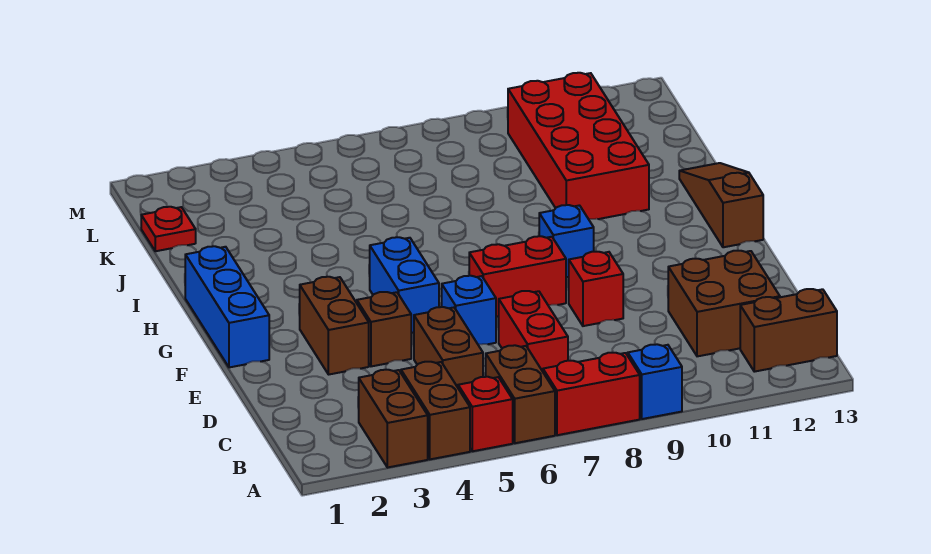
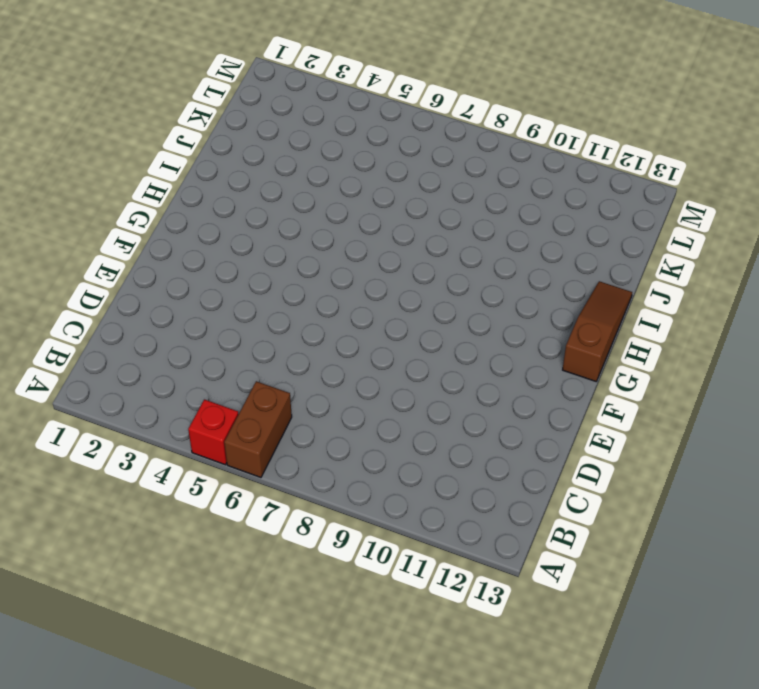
none -> brown 1x2 brick [359,370,428,468]
none -> brown 1x2 brick [401,362,470,459]
none -> red 1x2 brick [543,352,640,435]

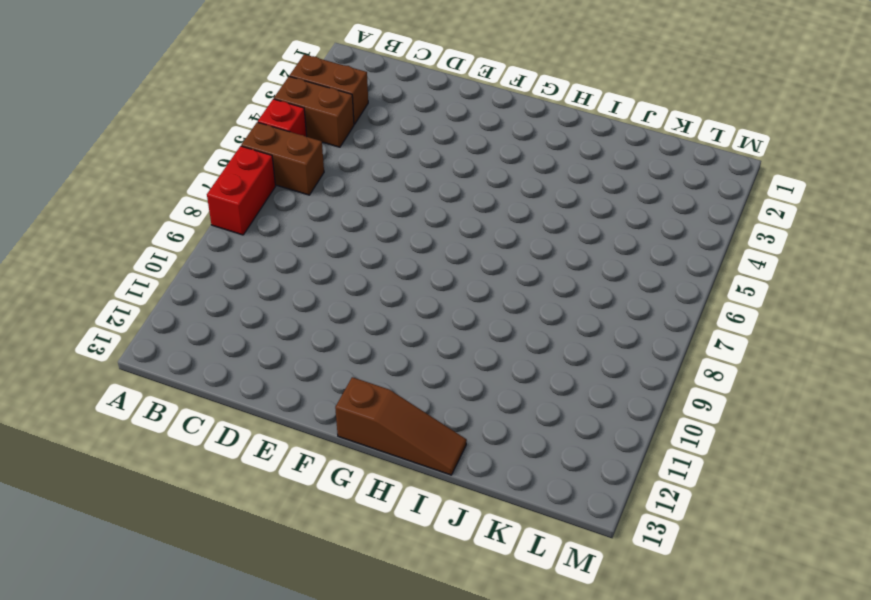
none -> blue 1x1 brick [628,344,682,419]
none -> brown 1x2 brick [740,289,837,372]
none -> brown 1x2 brick [414,307,483,387]

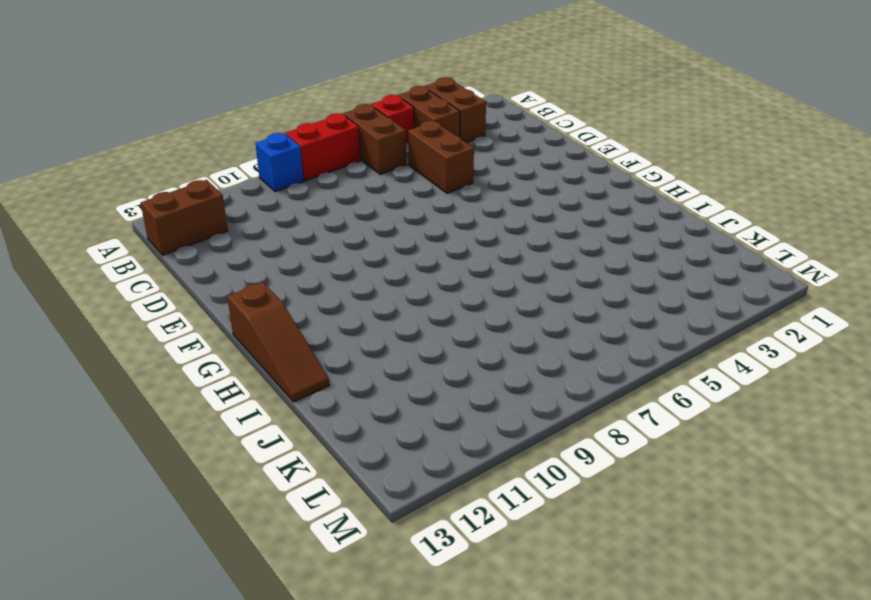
none -> red 1x2 brick [499,291,568,371]
none -> brown 2x2 brick [668,251,780,356]
none -> brown 1x2 brick [300,277,369,375]

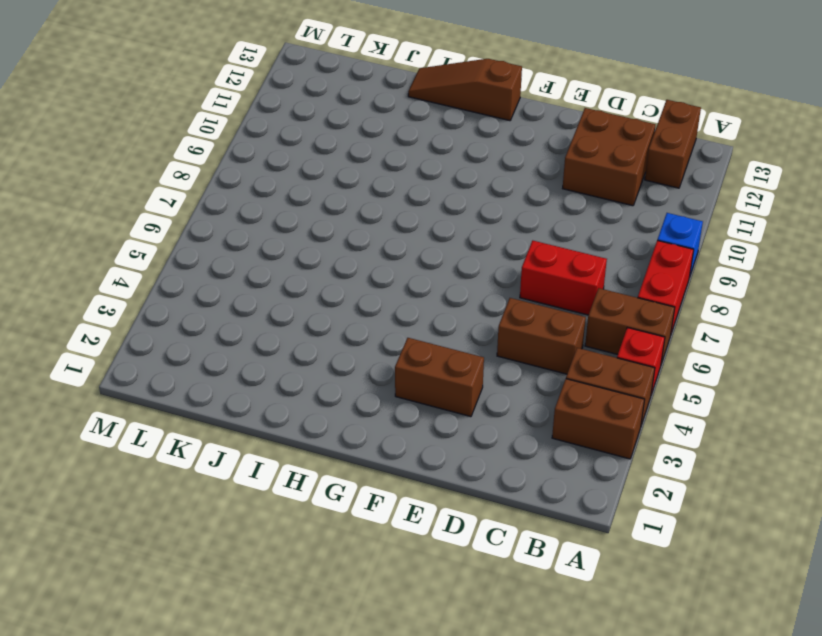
none -> brown 1x1 brick [357,292,411,366]
none -> blue 1x1 brick [442,276,496,345]
none -> red 1x1 brick [569,252,623,326]

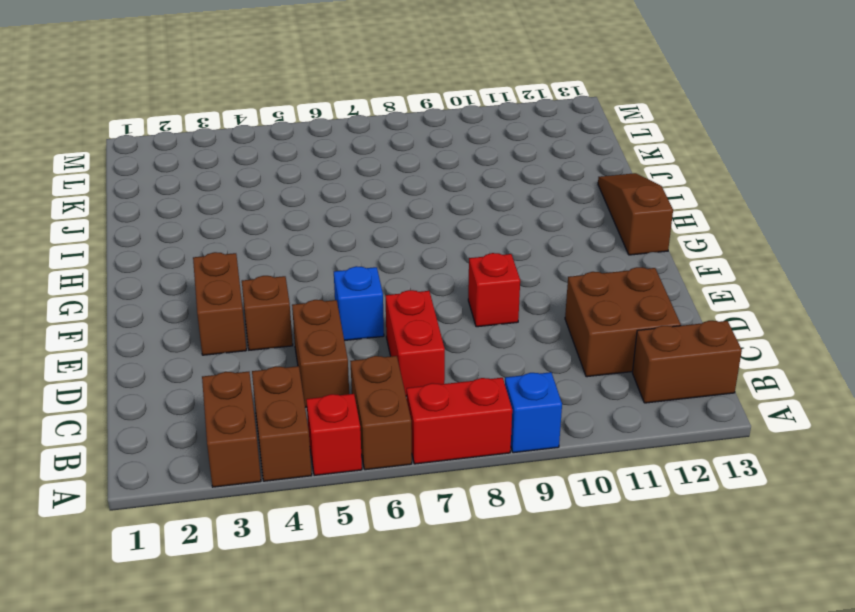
none -> blue 1x3 brick [185,246,269,367]
none -> blue 1x2 brick [370,237,439,333]
none -> red 1x2 brick [469,236,566,317]

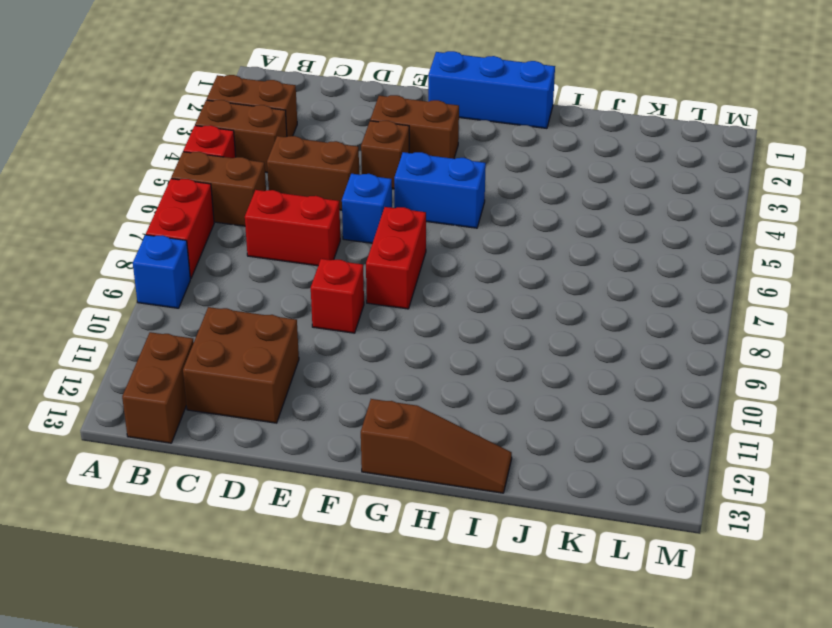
none -> blue 1x1 brick [539,205,594,277]
none -> red 2x4 brick [508,73,649,219]
none -> red 1x1 plate [141,207,196,251]

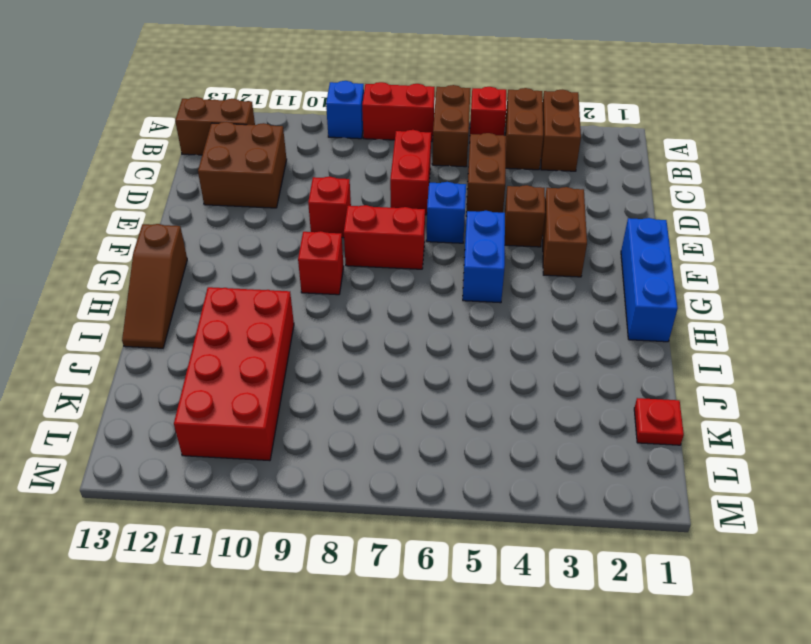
red 1x1 brick [298,231,344,295] -> blue 1x1 brick [539,205,594,277]

